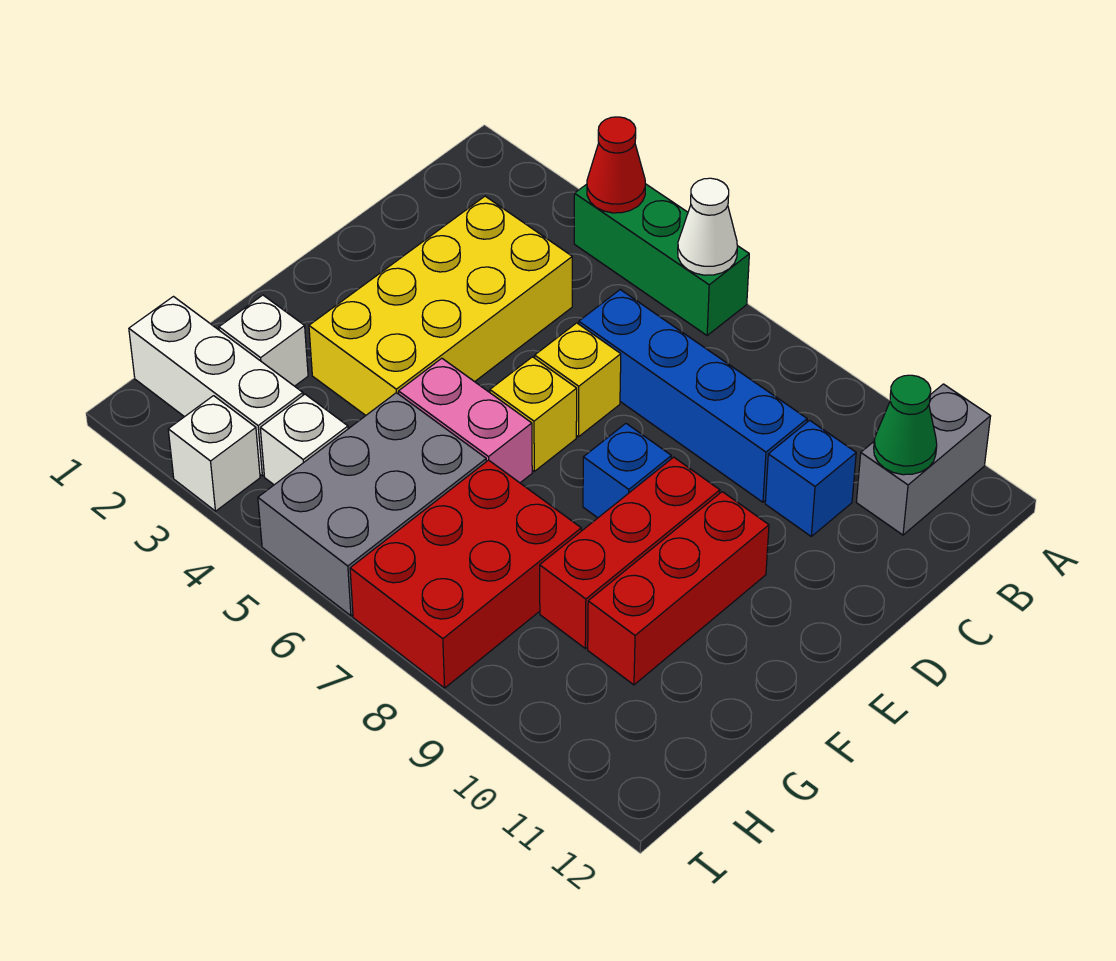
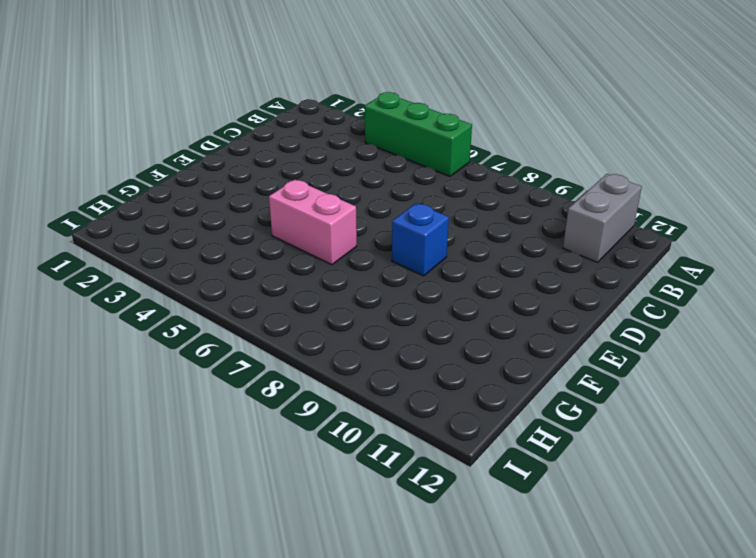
none -> yellow 2x4 brick [309,196,572,415]
none -> blue 1x4 brick [579,290,807,502]
none -> blue 1x1 brick [765,420,856,536]

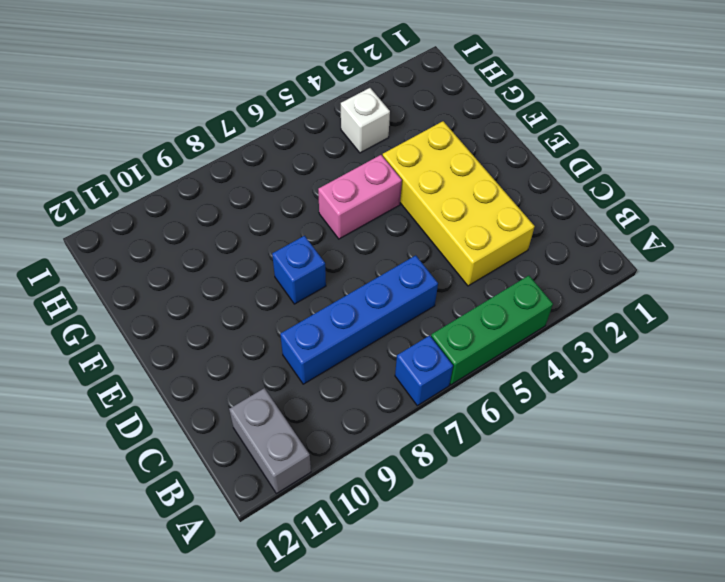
blue 1x1 brick [395,335,453,406] -> blue 1x1 brick moved to [765,420,856,536]
none -> yellow 1x1 brick [535,323,621,437]
none -> yellow 1x1 brick [490,357,577,471]
none -> red 1x3 brick [540,457,720,648]

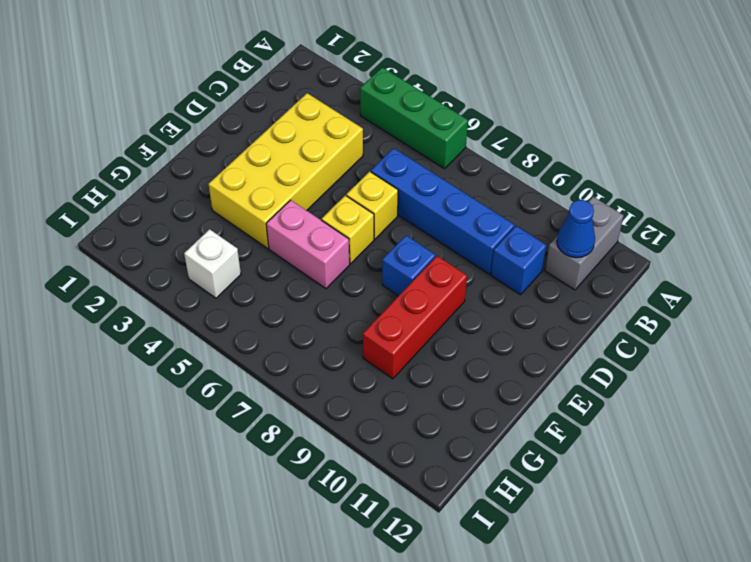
blue 1x1 cone [557,200,595,258] -> green 1x1 cone [874,375,937,475]
none -> red 1x3 brick [588,492,769,685]
none -> white 1x1 brick [219,295,308,386]
none -> grey 2x3 brick [258,393,486,616]

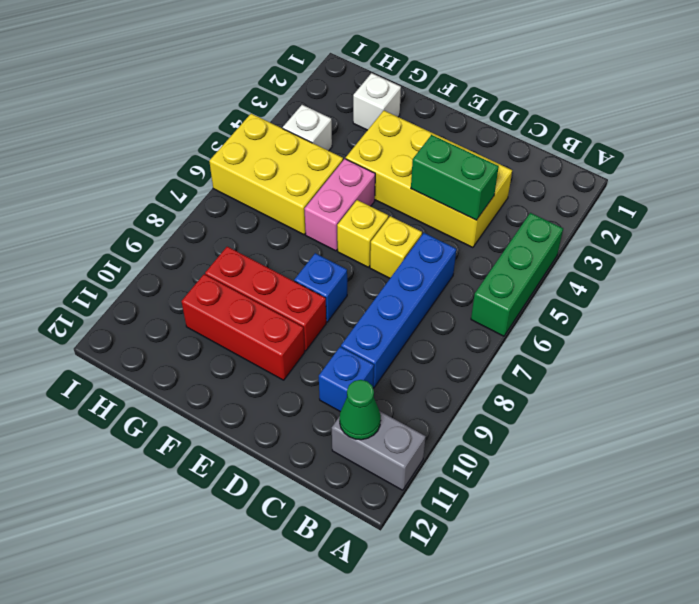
green 1x2 brick [411,135,499,220] -> none
yellow 2x3 brick [209,114,343,235] -> grey 2x3 brick [258,393,486,616]
none -> red 2x3 brick [350,460,581,688]
none -> white 1x3 brick [129,297,303,476]
none -> white 1x1 brick [168,396,260,511]

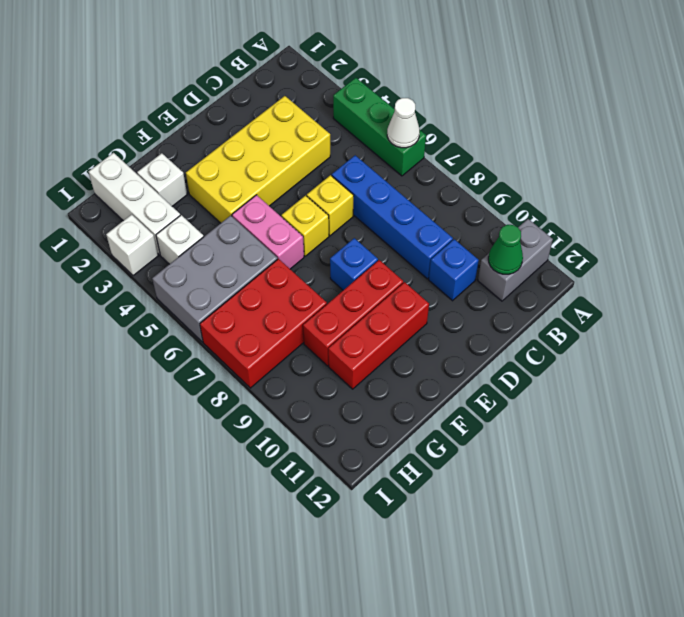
none -> red 1x1 cone [587,117,645,213]

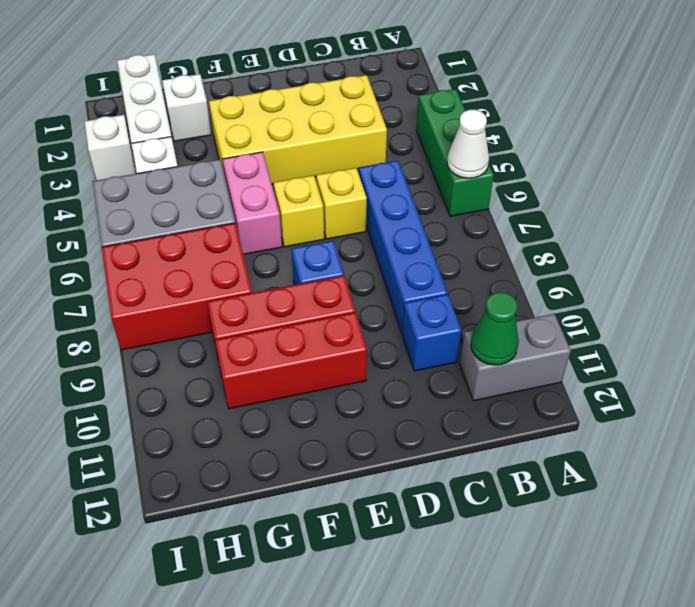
none -> red 1x1 cone [587,117,645,213]

